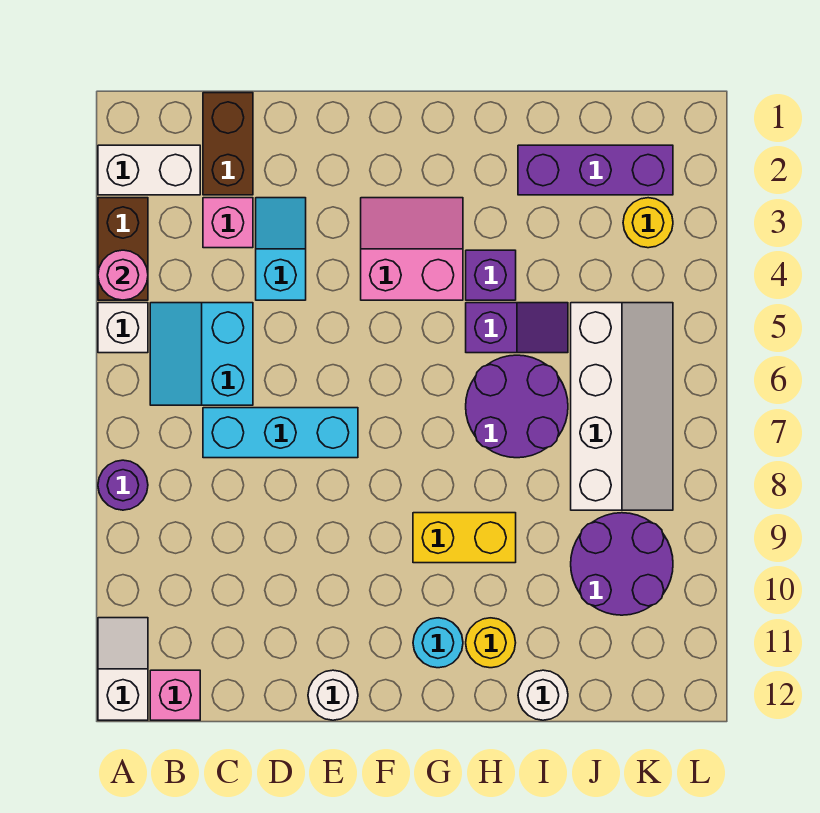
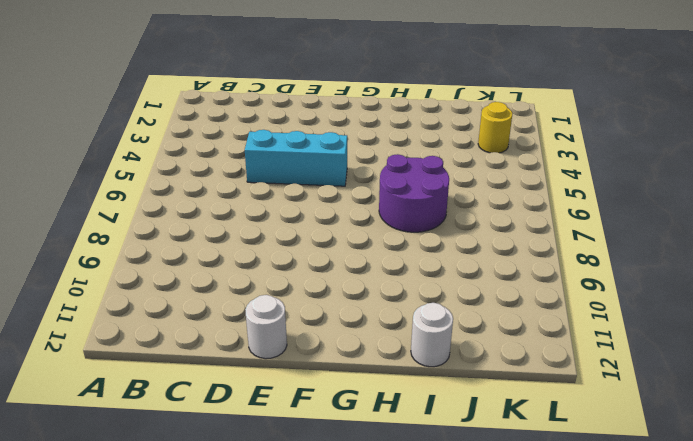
cyan 1x3 brick [245,130,347,186] -> cyan 1x3 brick moved to [203,408,358,458]
none -> white 1x2 brick [98,145,200,195]
none -> brown 1x2 brick [98,198,148,300]
none -> white 1x1 brick [98,303,148,353]

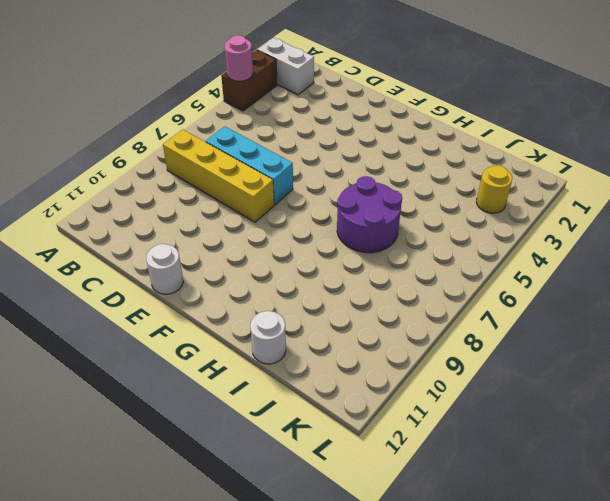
yellow 1x4 brick [163,130,274,222] -> none
none -> white 1x1 brick [98,303,148,353]
none -> purple 1x1 round brick [98,460,148,510]
none -> white 1x2 slope [98,618,148,720]

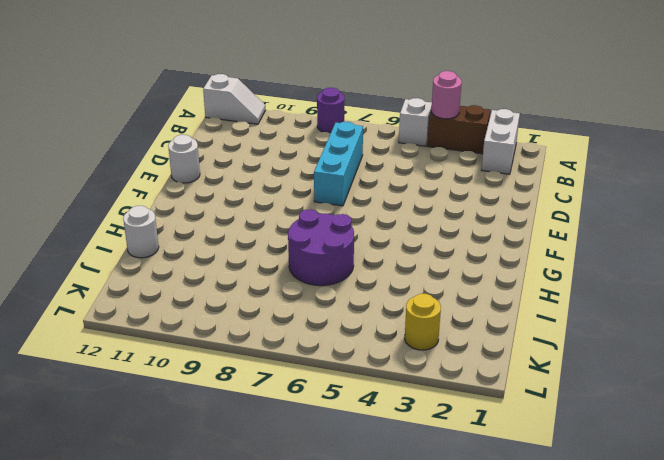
none -> cyan 2x2 slope [150,303,253,405]
none -> pink 1x1 brick [150,670,200,720]
none -> brown 1x2 brick [203,93,253,195]

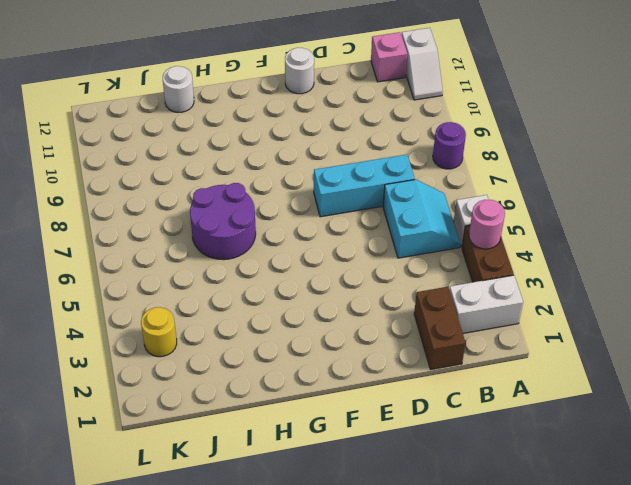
none -> pink 1x1 brick [203,198,253,248]
none -> cyan 1x2 slope [256,198,306,300]
none -> pink 2x2 slope [361,198,463,300]

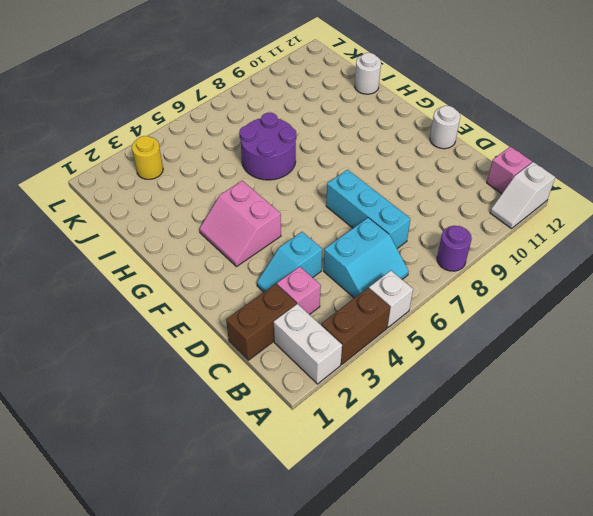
none -> yellow 1x2 brick [413,513,516,563]
none -> cyan 1x1 round brick [413,618,463,668]
none -> purple 1x1 brick [466,250,516,300]

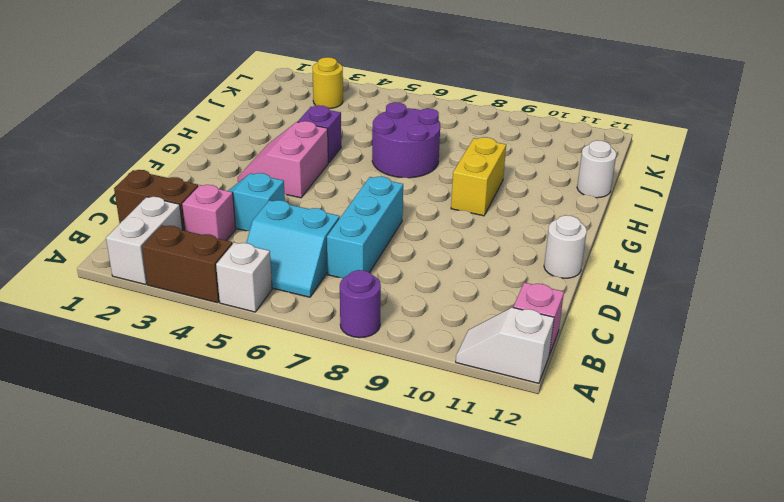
none -> cyan 1x1 round brick [413,618,463,668]
none -> purple 1x2 slope [466,303,568,353]
none -> yellow 1x1 round brick [466,618,516,668]

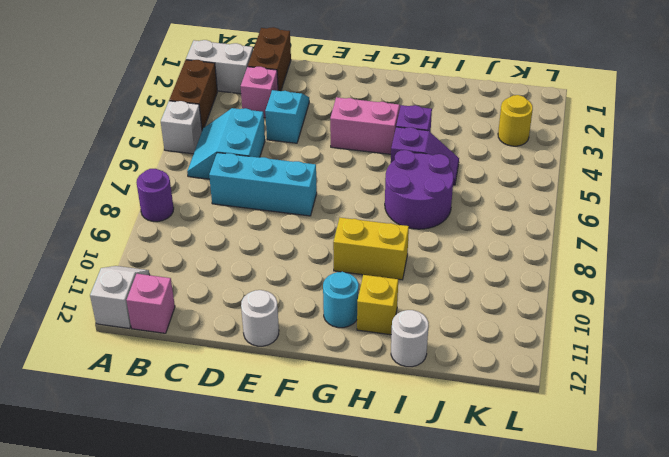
yellow 1x1 brick [357,275,398,335] -> yellow 1x1 round brick [466,618,516,668]
none -> purple 1x3 brick [518,145,673,195]
none -> white 2x4 slope [571,303,673,510]
none -> purple 2x2 round brick [571,513,673,615]

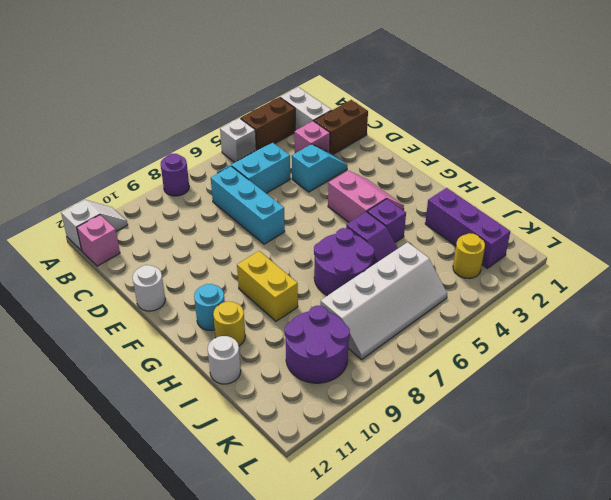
none -> pink 1x1 round brick [98,250,148,300]

